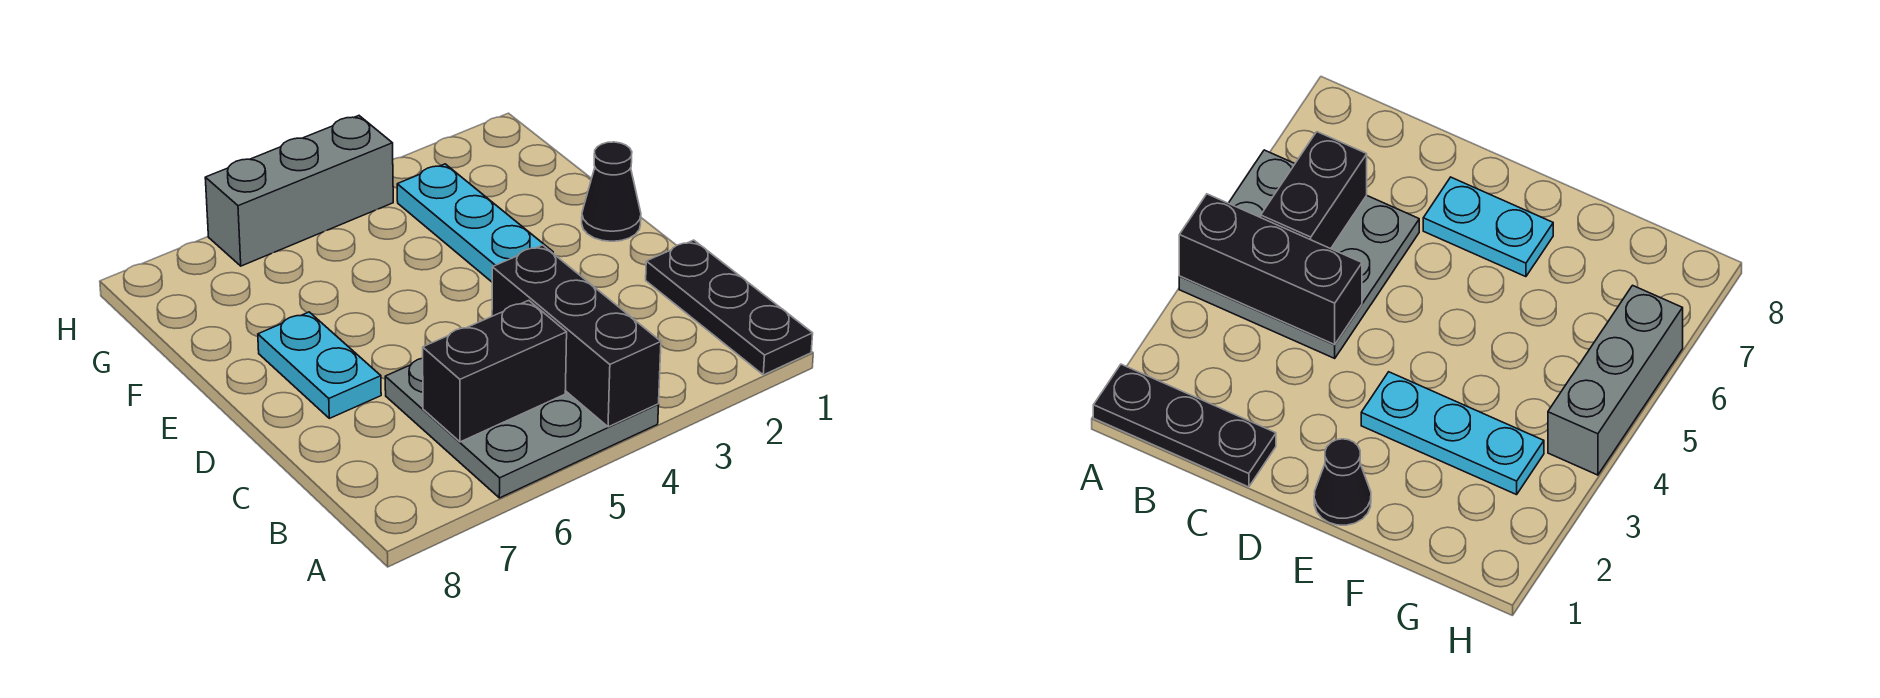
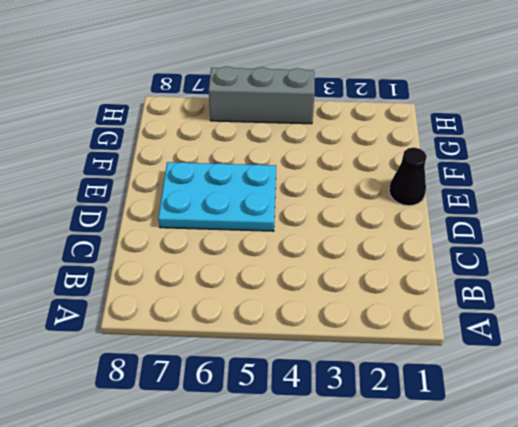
cyan 2x3 plate [158,162,276,231] -> cyan 1x2 plate [258,312,381,418]
none -> black 1x3 plate [646,240,813,375]
none -> grey 3x3 plate [385,358,659,498]

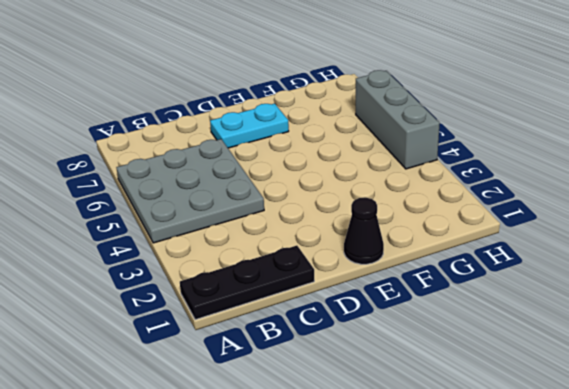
none -> cyan 1x3 plate [397,164,553,282]
none -> black 1x3 brick [492,245,661,427]

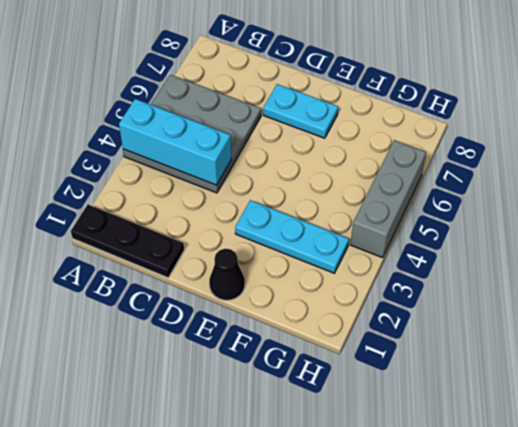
cyan 1x3 brick [119,99,231,185] -> black 1x3 brick [492,245,661,427]
none -> black 1x2 brick [423,300,567,442]

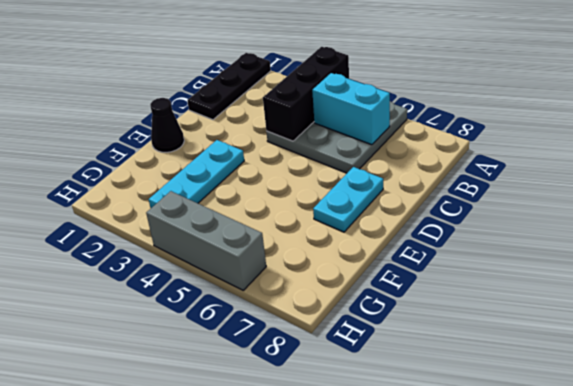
cyan 1x2 brick [312,73,390,145] -> black 1x2 brick [423,300,567,442]

